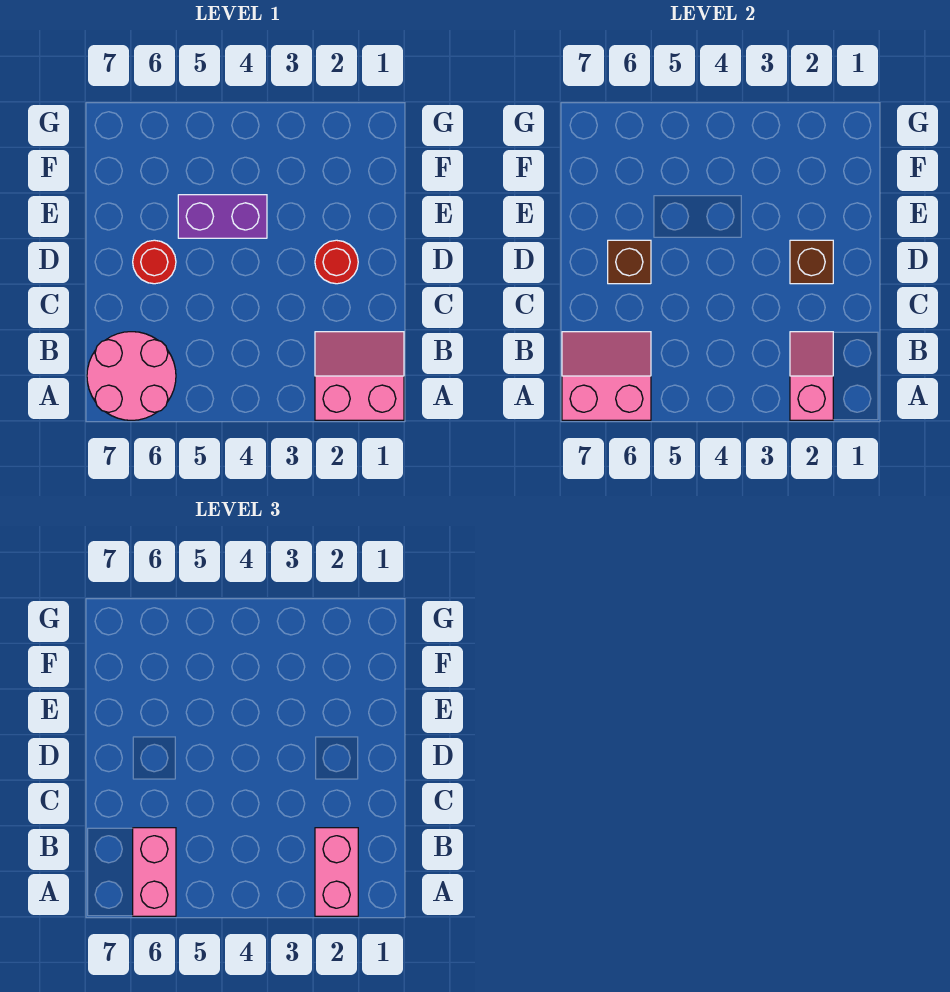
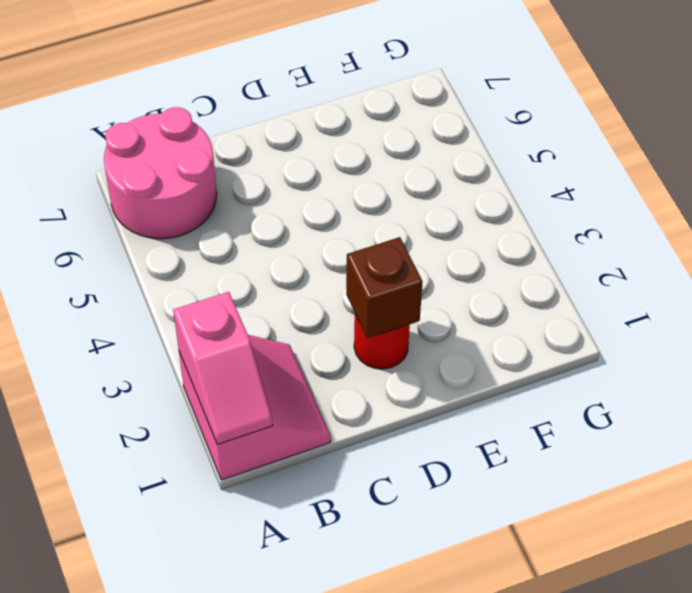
pink 1x2 slope [173,292,273,445] -> pink 1x2 slope turned to [790,332,833,420]
none -> red 1x1 round brick [133,240,176,284]
none -> purple 1x2 brick [178,195,267,238]

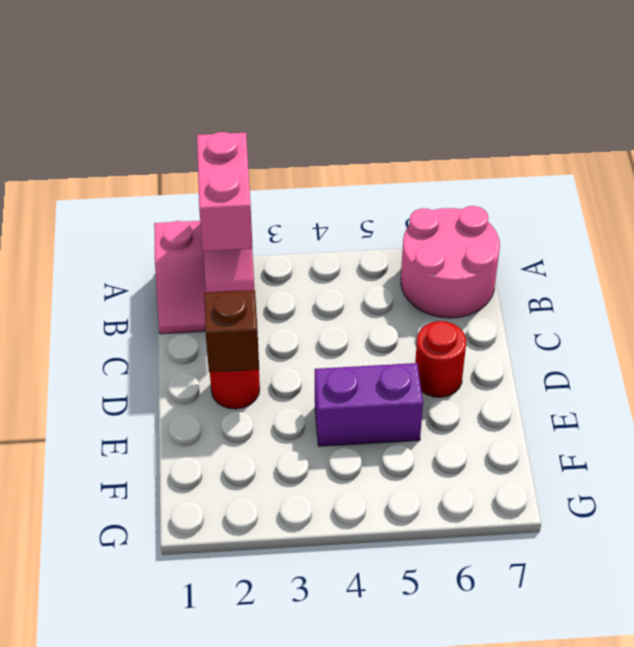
none -> pink 2x2 slope [562,332,651,420]
none -> brown 1x1 brick [608,240,651,284]

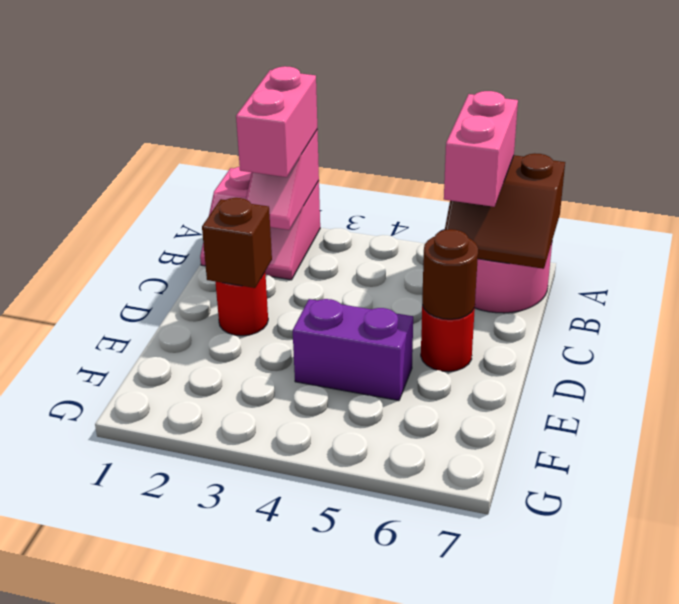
brown 2x2 slope [445,153,565,269] -> pink 2x2 slope [562,332,651,420]
brown 1x1 round brick [422,229,478,319] -> brown 1x1 brick [608,240,651,284]

